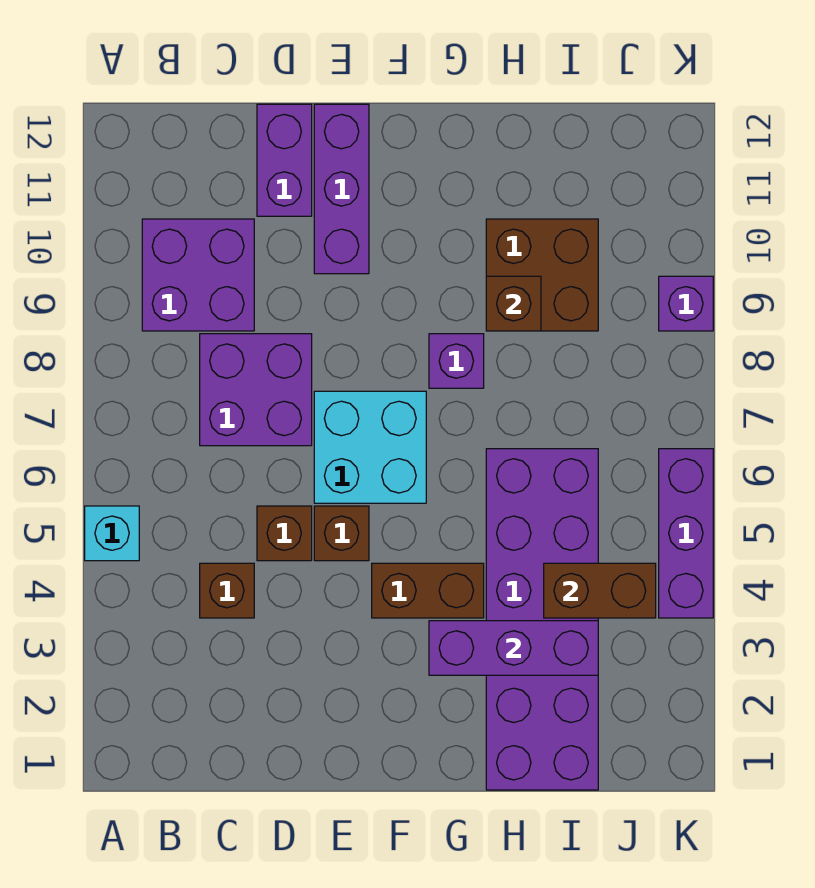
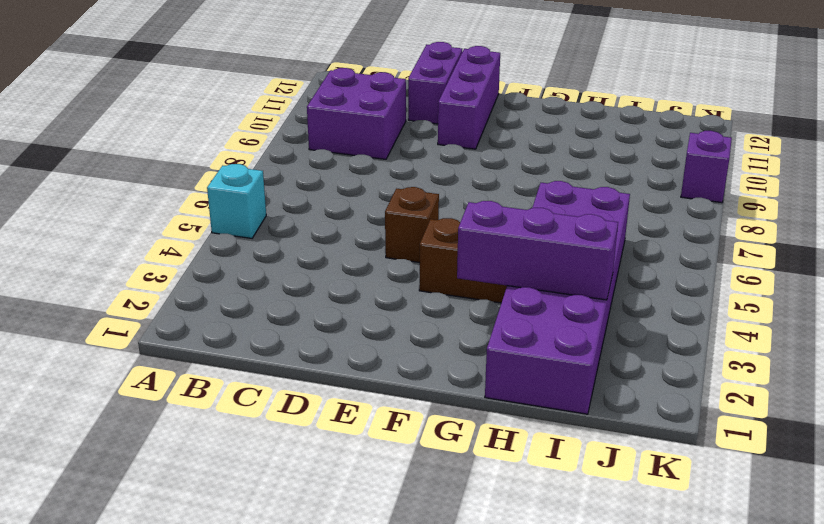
none -> brown 1x1 brick [200,563,254,618]
none -> purple 2x2 brick [200,334,312,446]
none -> brown 1x1 brick [257,506,312,561]

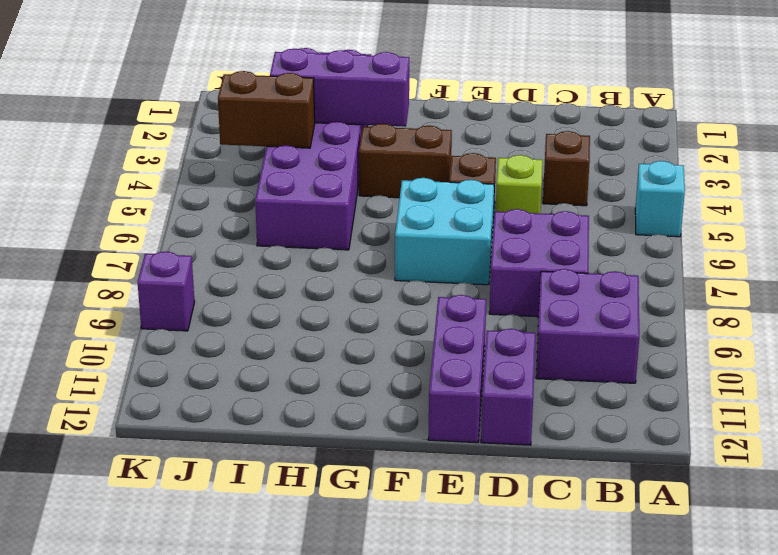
lime 1x1 brick [496,155,543,213] -> brown 1x1 brick [257,506,312,561]
none -> purple 1x1 brick [429,334,484,388]
none -> brown 2x2 brick [486,219,598,331]
none -> purple 1x3 brick [659,449,713,618]

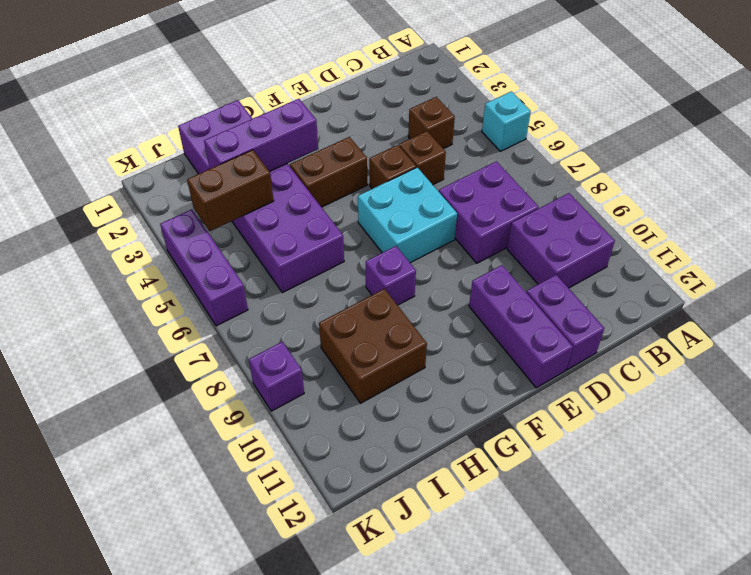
none -> brown 1x1 brick [486,276,541,331]

